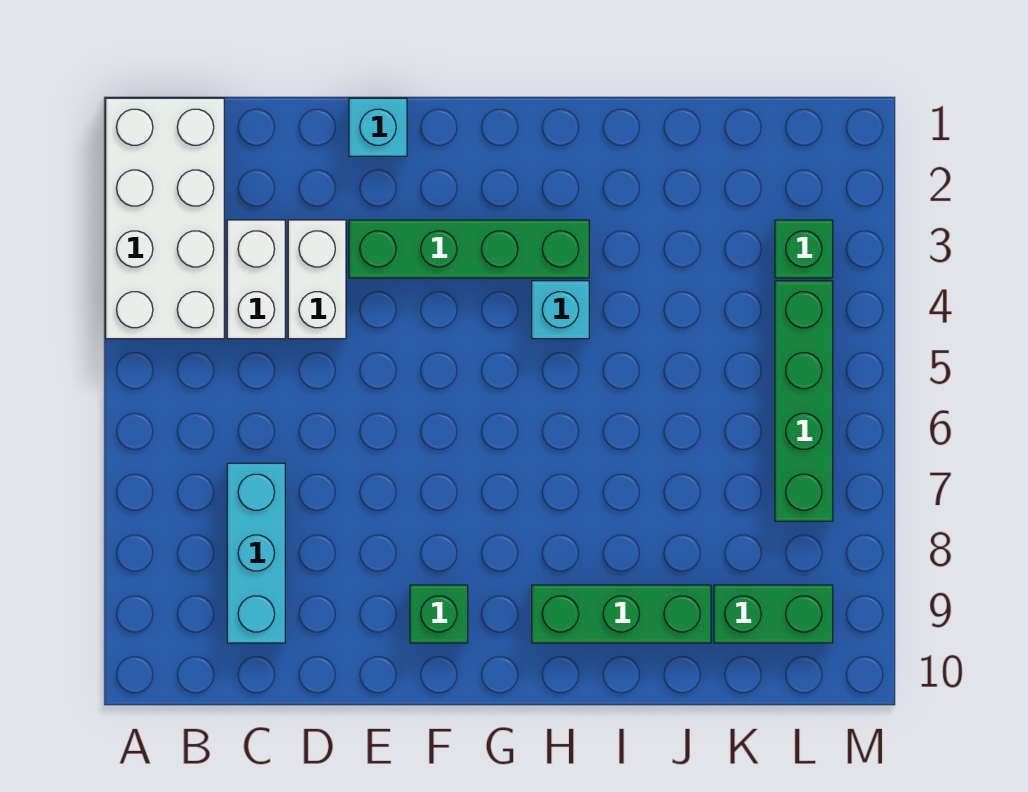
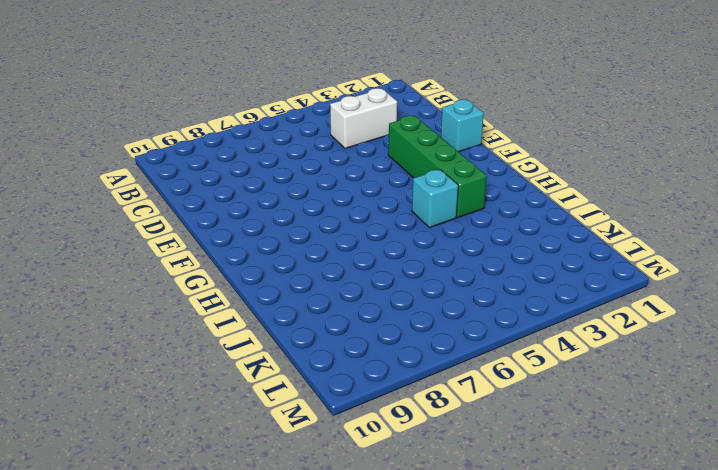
none -> white 2x4 brick [106,98,224,339]
none -> cyan 1x3 brick [227,463,285,643]
none -> white 1x2 brick [288,220,346,339]

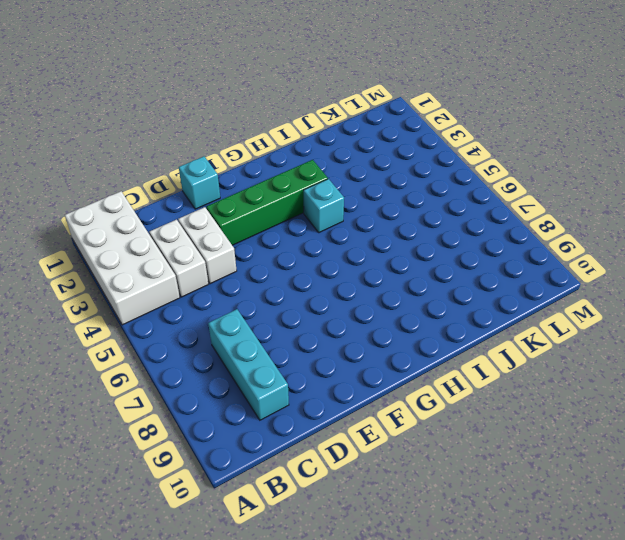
none -> green 1x1 brick [410,585,468,643]
none -> green 1x3 brick [532,585,711,643]
none -> green 1x2 brick [714,585,833,643]

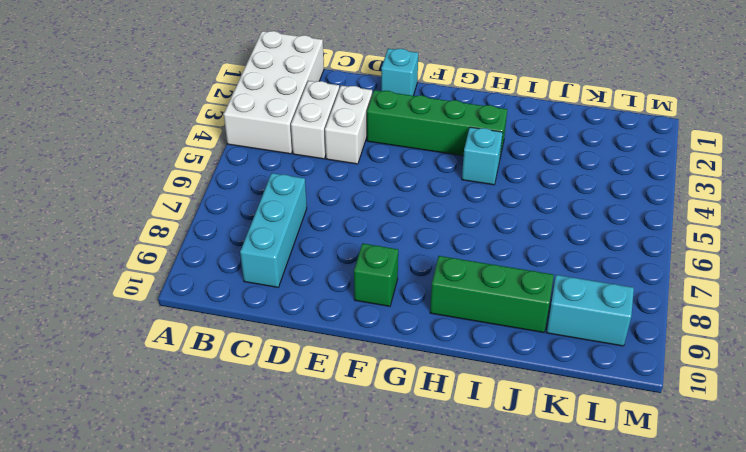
cyan 1x2 brick [546,275,634,346] -> green 1x2 brick [714,585,833,643]
none -> green 1x1 brick [775,220,833,278]
none -> green 1x4 brick [775,281,833,521]

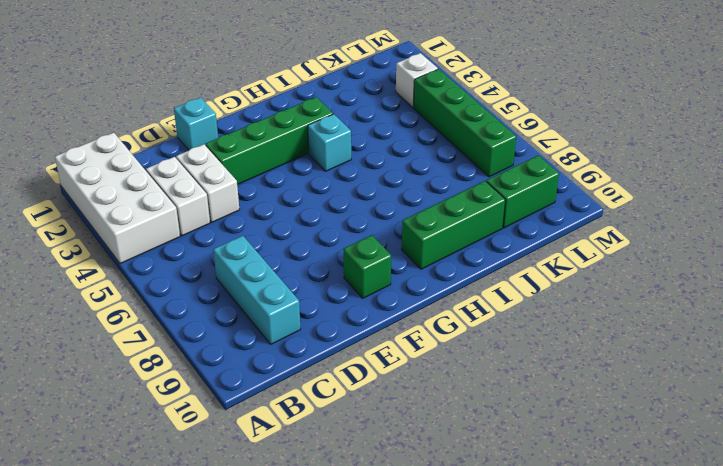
white 1x1 brick [396,53,438,107] -> green 1x1 brick [775,220,833,278]

